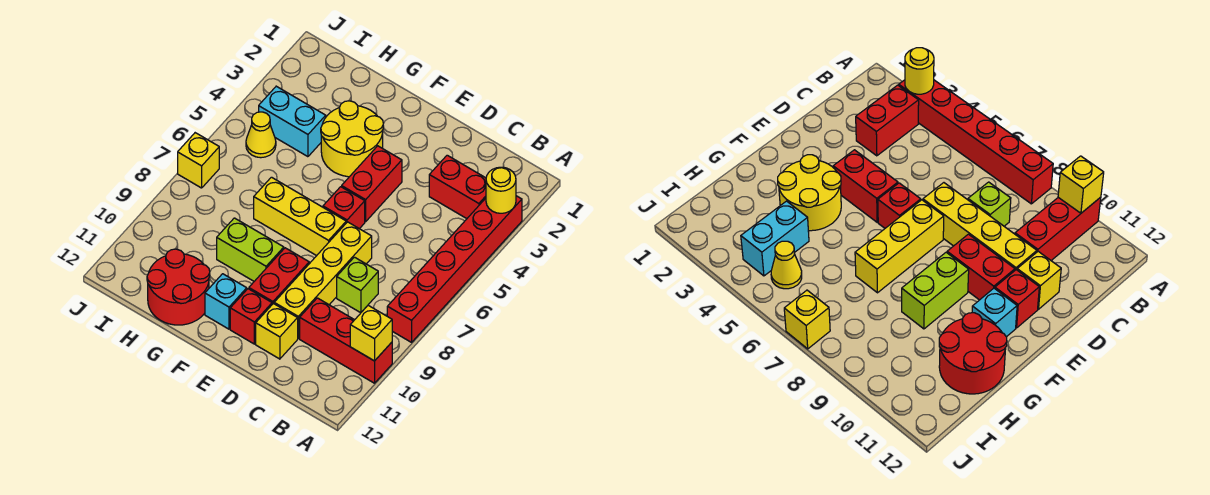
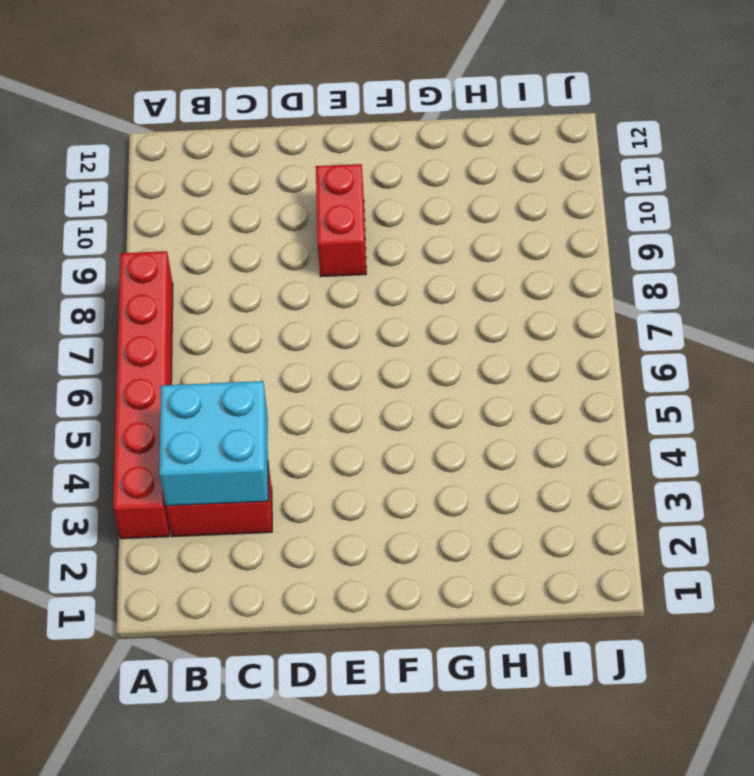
cyan 2x2 brick [159,381,268,506] -> none
none -> red 1x3 brick [300,298,392,383]
none -> lime 1x1 brick [337,257,378,313]
none -> yellow 1x4 brick [274,222,372,338]

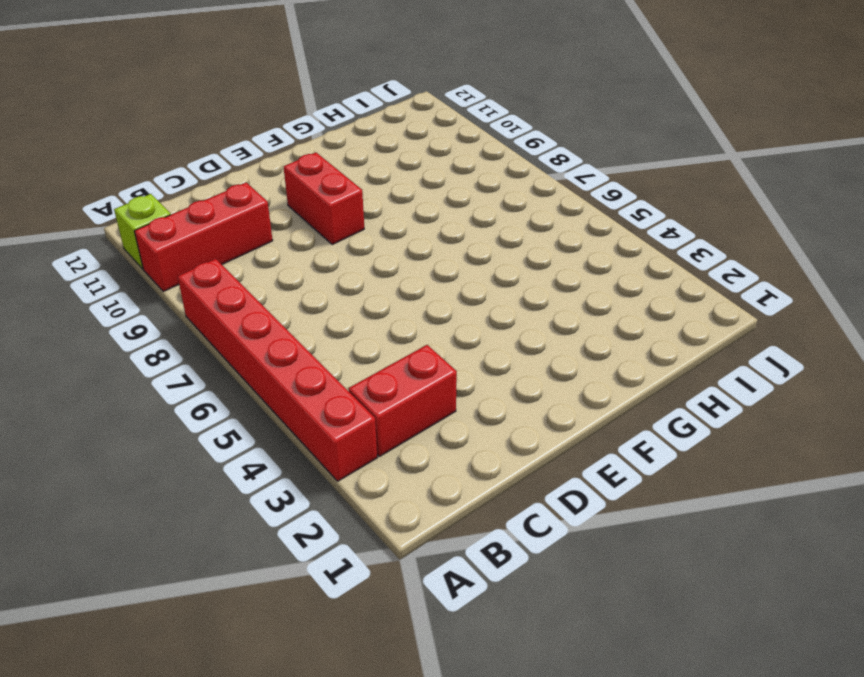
lime 1x1 brick [114,194,171,269] -> lime 1x1 brick moved to [337,257,378,313]
none -> yellow 1x4 brick [274,222,372,338]
none -> yellow 1x1 brick [256,304,298,359]
none -> red 1x2 brick [342,146,402,222]

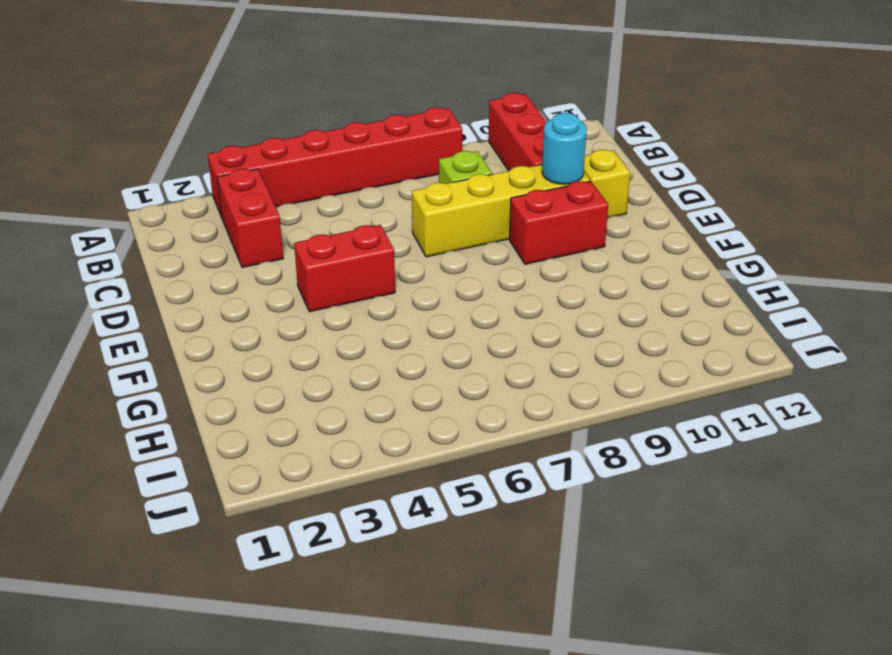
cyan 1x1 round brick [542,113,587,184] -> none
none -> red 1x1 brick [323,187,365,229]
none -> yellow 1x3 brick [254,177,346,256]
none -> red 1x1 brick [230,289,272,344]

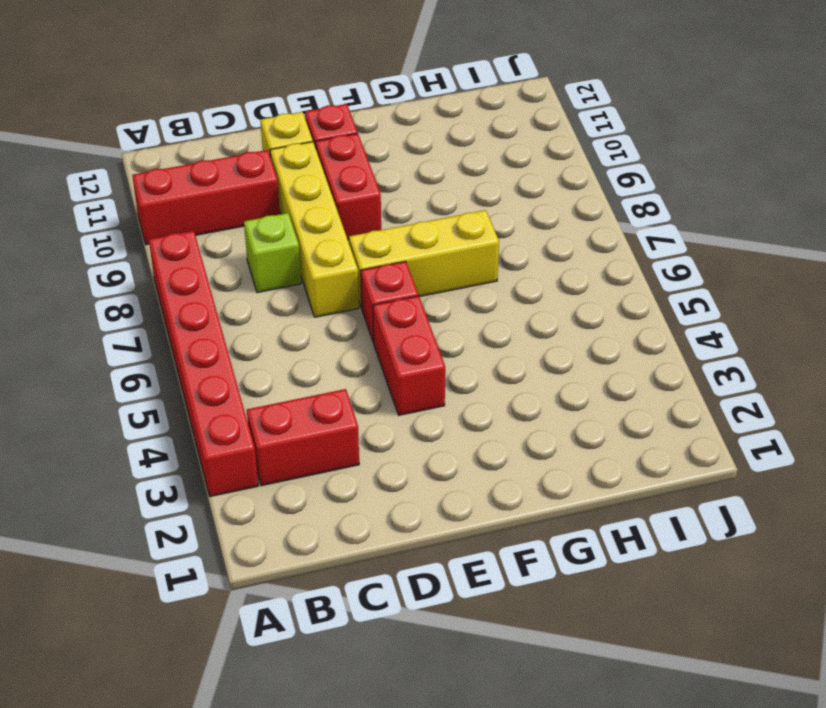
none -> yellow 2x2 round brick [321,101,383,177]
none -> lime 1x2 brick [217,218,284,281]
none -> cyan 1x1 brick [205,274,247,329]

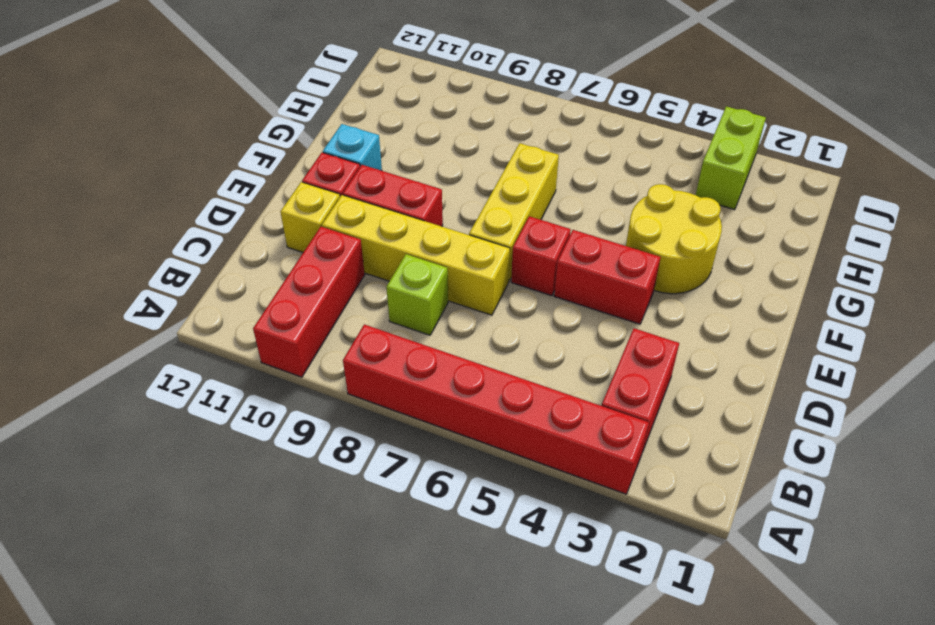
lime 1x2 brick [696,106,766,210] -> lime 1x2 brick moved to [217,218,284,281]
none -> red 2x2 round brick [147,249,210,325]
none -> cyan 1x2 brick [259,86,326,157]
none -> yellow 1x1 cone [246,112,276,158]

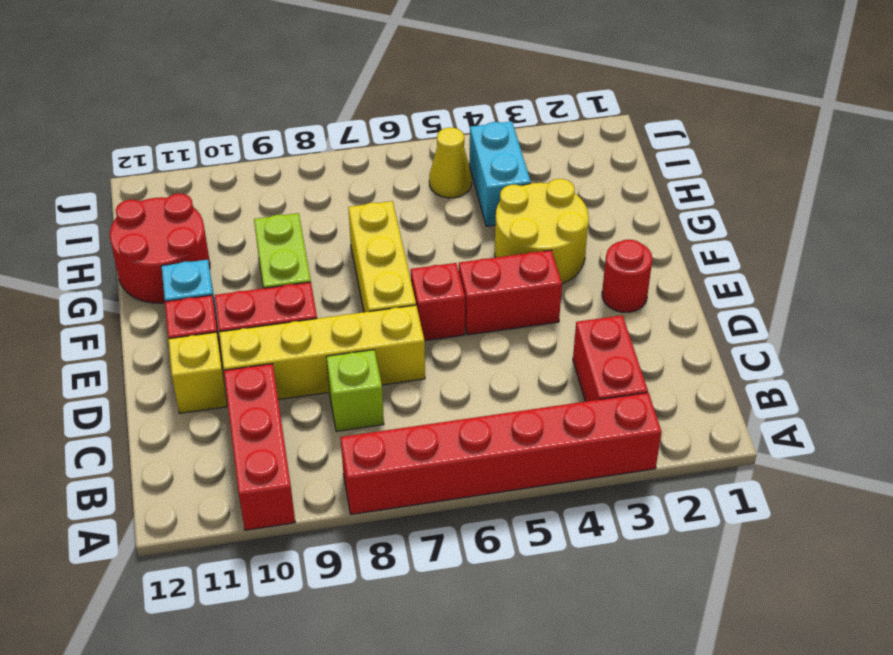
red 1x1 round brick [602,240,652,312] -> none
none -> yellow 1x1 brick [178,133,219,188]
none -> yellow 1x1 round brick [486,167,516,213]
none -> yellow 1x1 brick [350,305,392,361]

